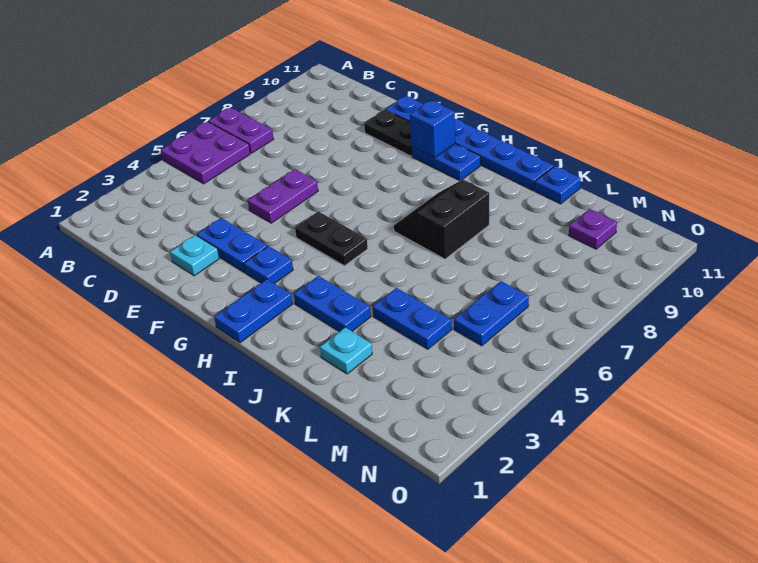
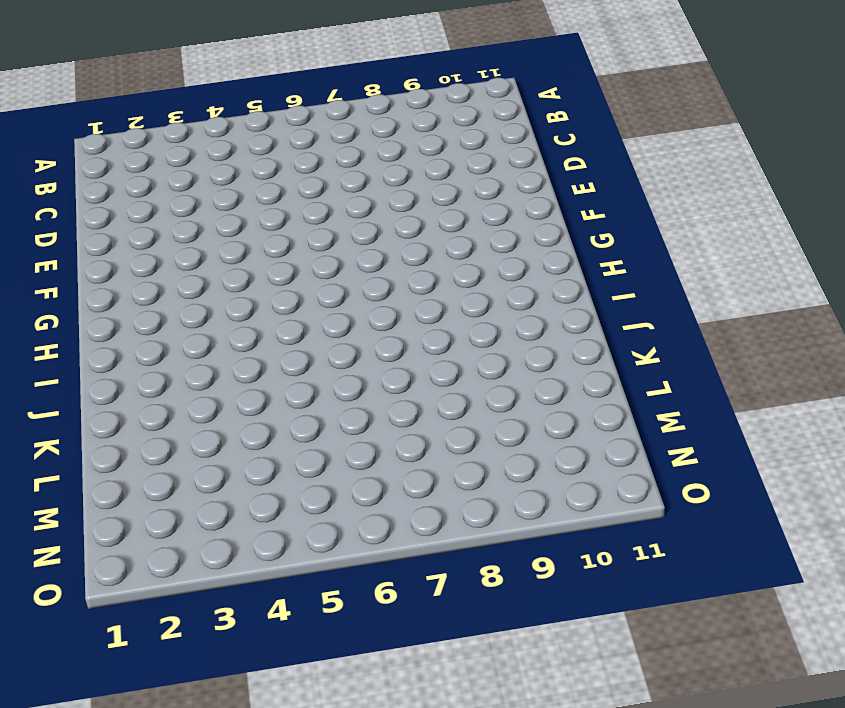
none -> purple 2x2 plate [161,122,250,184]
none -> purple 1x2 plate [209,108,273,153]
none -> cyan 1x1 plate [170,235,219,276]

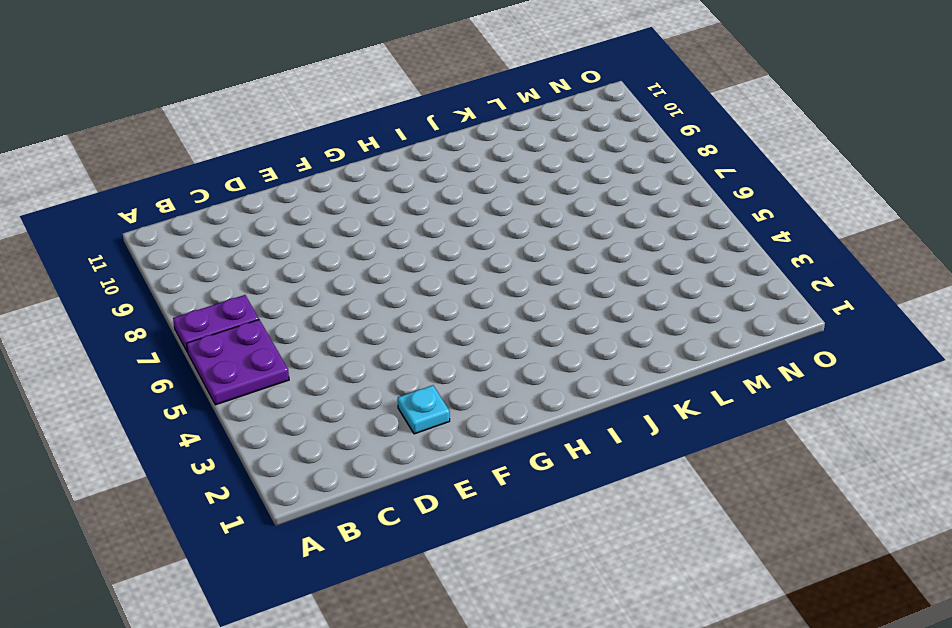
none -> blue 1x2 plate [197,218,267,272]
none -> purple 1x2 plate [248,169,318,223]
none -> black 1x2 plate [364,110,412,156]

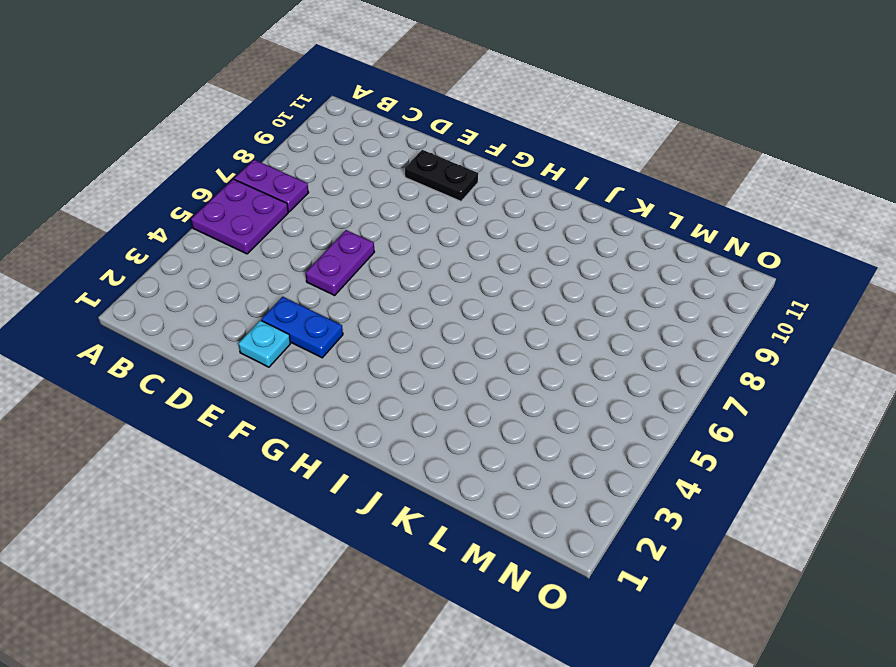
none -> blue 1x6 plate [386,96,554,191]
none -> blue 1x1 plate [244,246,293,284]
none -> black 1x2 plate [295,211,368,266]

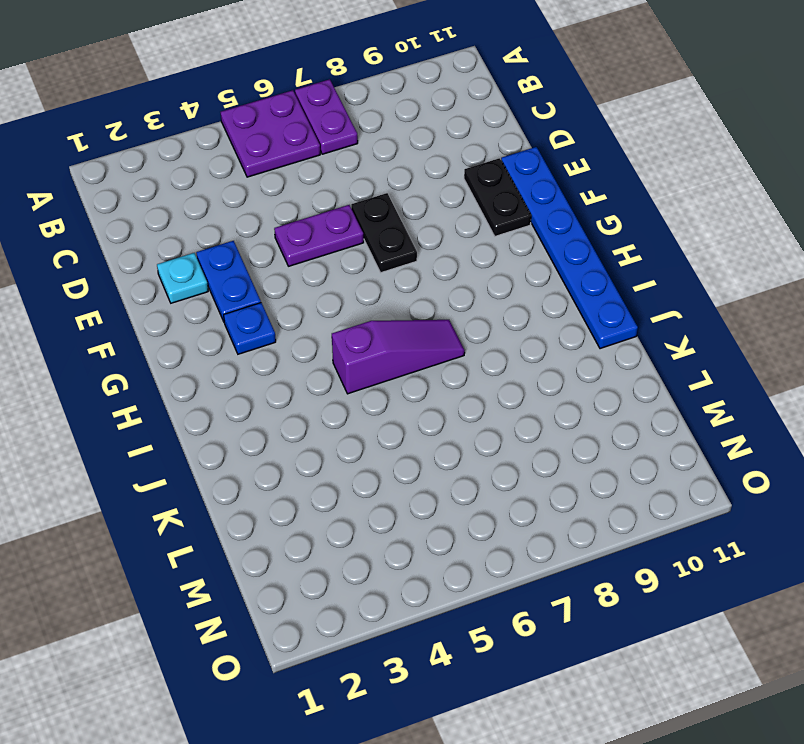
black 1x2 plate [351,193,417,273] -> black 1x2 plate moved to [295,211,368,266]
purple 1x3 slope [332,320,465,394] -> black 2x2 slope [394,180,489,259]
none -> blue 1x2 plate [411,144,480,181]
none -> blue 1x2 plate [214,279,292,343]
none -> blue 1x2 plate [294,276,371,332]

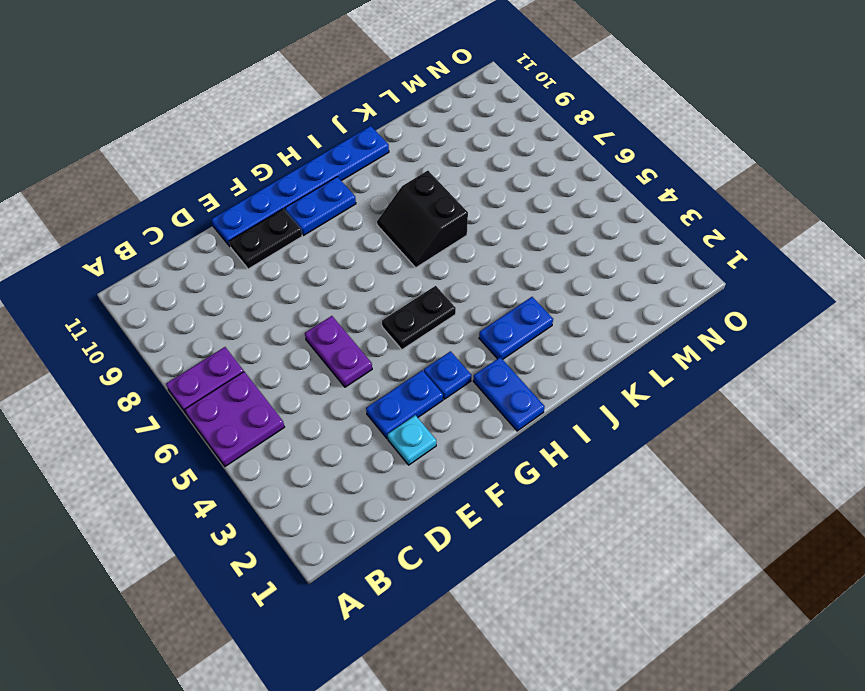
none -> cyan 1x1 plate [320,327,372,374]
none -> blue 1x2 plate [373,288,452,349]
none -> blue 1x1 plate [535,166,581,204]

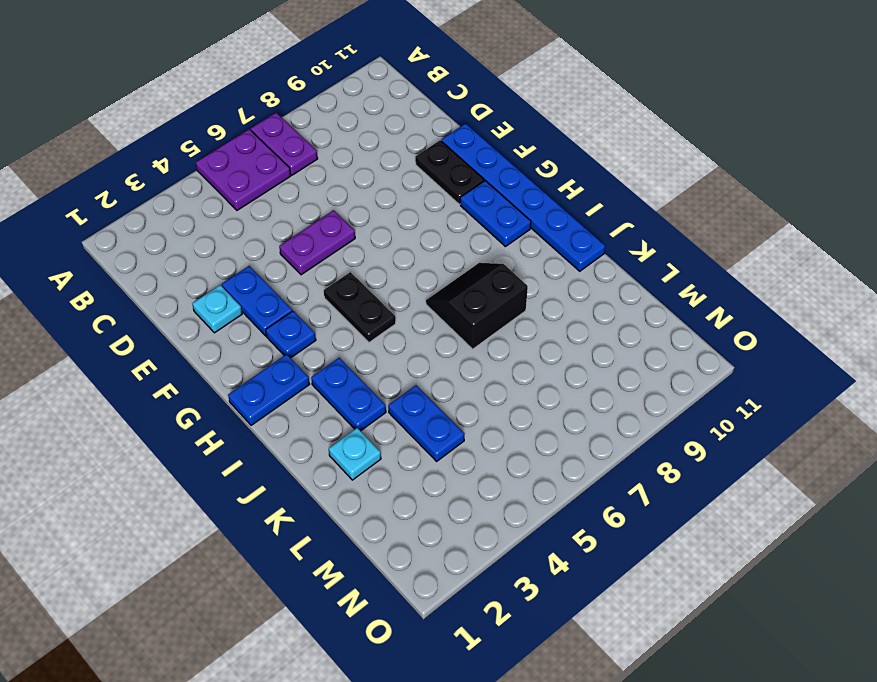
none -> blue 1x1 plate [535,166,581,204]
none -> blue 1x2 plate [454,281,529,346]
none -> purple 1x1 plate [569,209,617,249]

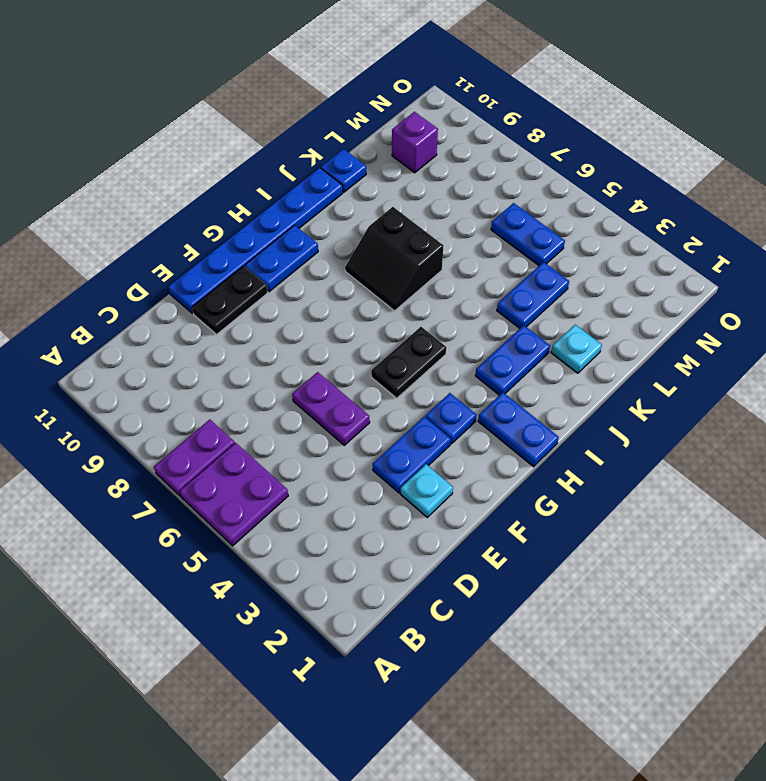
purple 1x1 brick [392,112,438,173] -> purple 1x1 plate [569,209,617,249]
none -> blue 1x1 brick [410,100,455,158]

